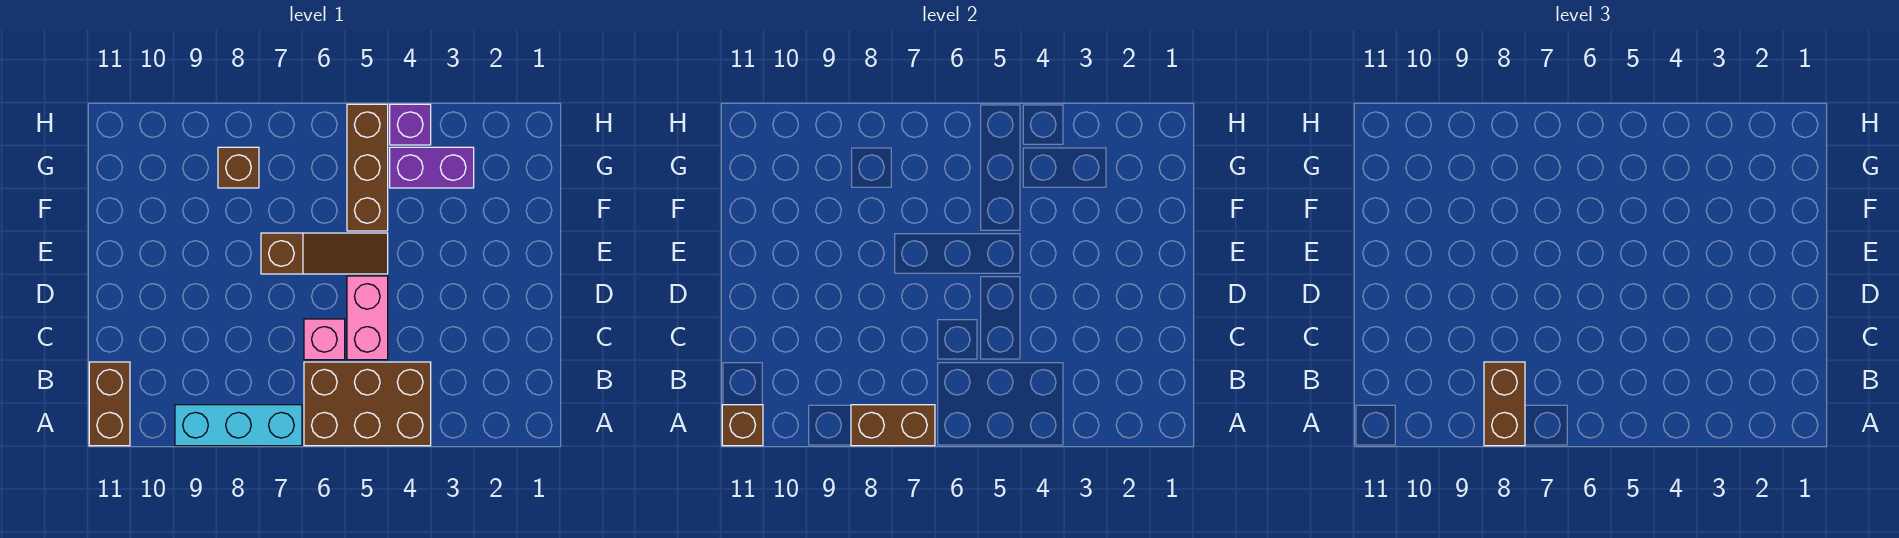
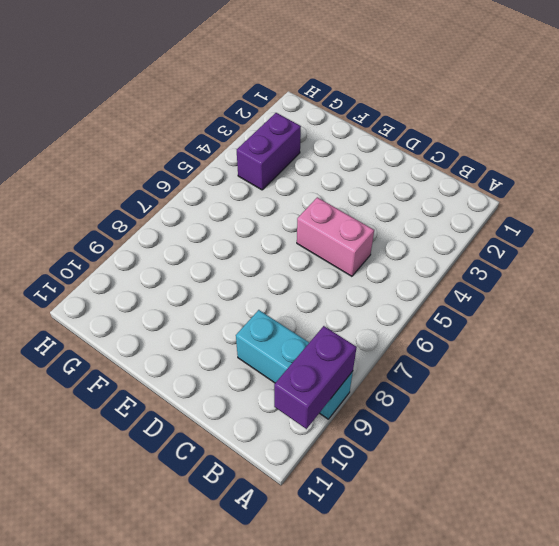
cyan 1x3 brick [236,310,353,419] -> cyan 1x3 brick turned to [175,405,302,446]
purple 1x2 brick [274,326,357,429] -> none
none -> brown 2x3 brick [304,362,431,446]
none -> brown 1x2 brick [89,362,130,446]
none -> pink 1x1 brick [304,319,345,360]

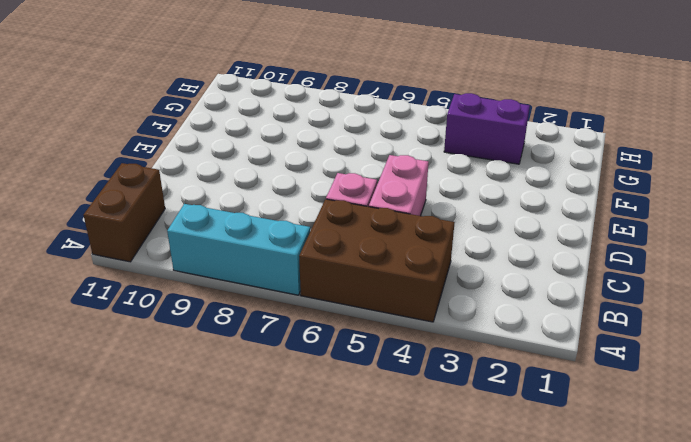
none -> brown 1x3 slope [261,233,388,274]
none -> brown 1x3 brick [347,104,388,231]
none -> brown 1x1 brick [218,147,259,188]

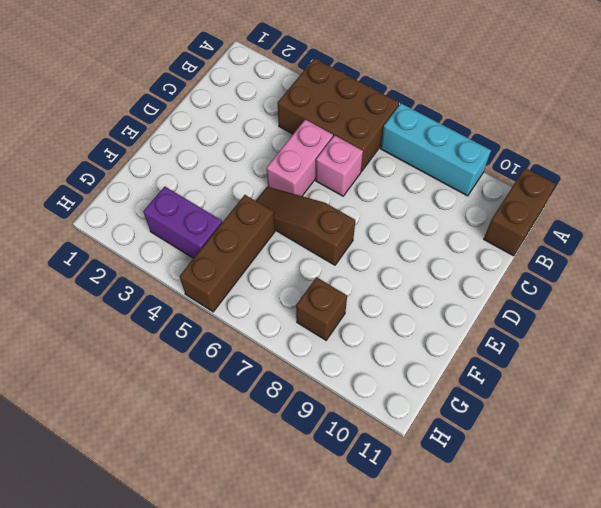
none -> purple 1x1 brick [390,104,431,145]
none -> brown 1x2 brick [851,405,935,446]
none -> brown 1x1 brick [722,405,763,446]

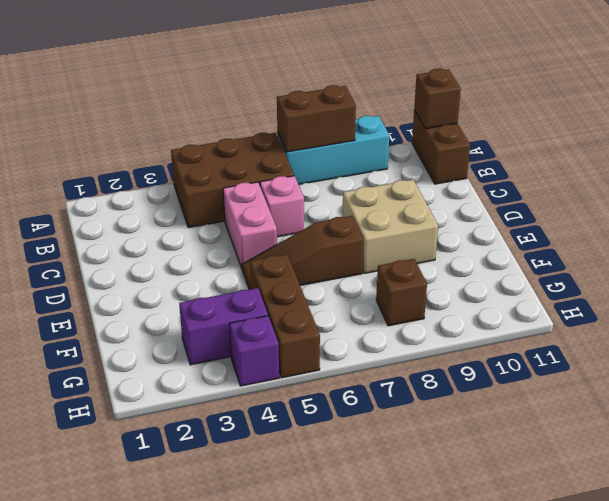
tan 2x2 brick [342,180,438,273] -> none
none -> brown 1x2 brick [1484,362,1525,446]

